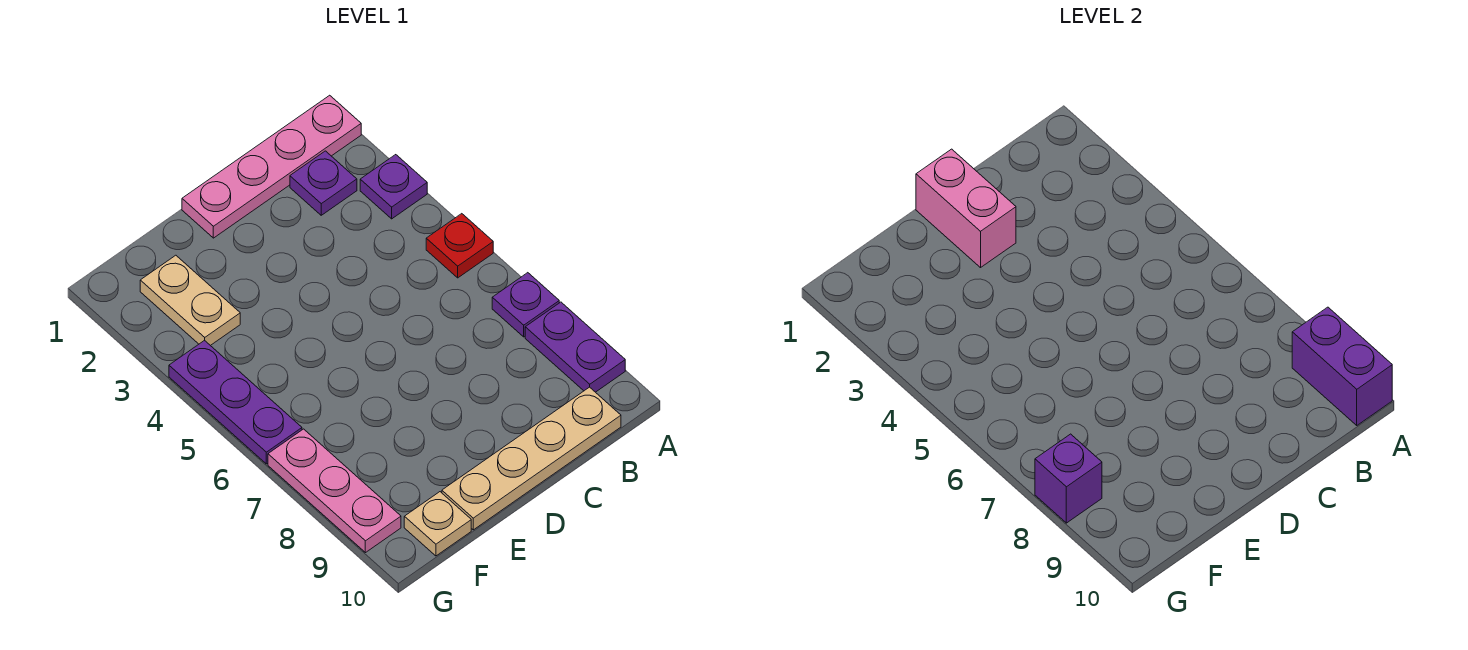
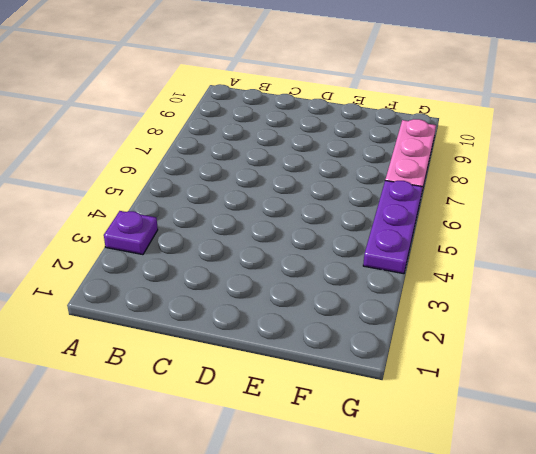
none -> pink 1x4 plate [182,95,361,238]
none -> red 1x1 plate [426,214,493,278]
none -> purple 1x1 plate [492,273,559,337]

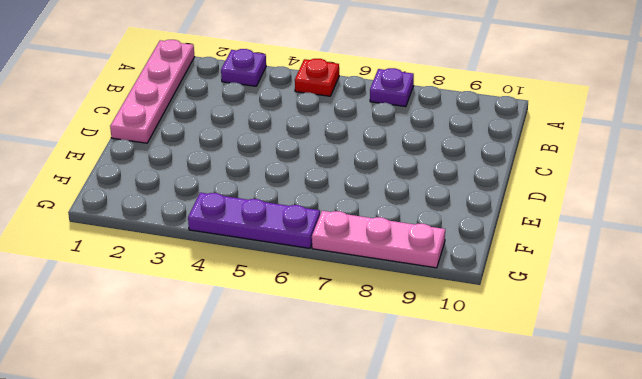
none -> purple 1x2 plate [525,302,625,392]
none -> purple 1x1 plate [290,151,357,215]
none -> tan 1x4 plate [442,387,621,530]

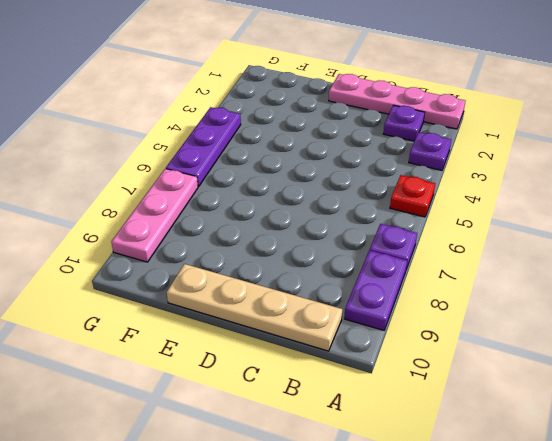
none -> tan 1x2 plate [140,255,240,346]
none -> tan 1x1 plate [404,492,471,556]
none -> purple 1x2 brick [1292,307,1392,425]

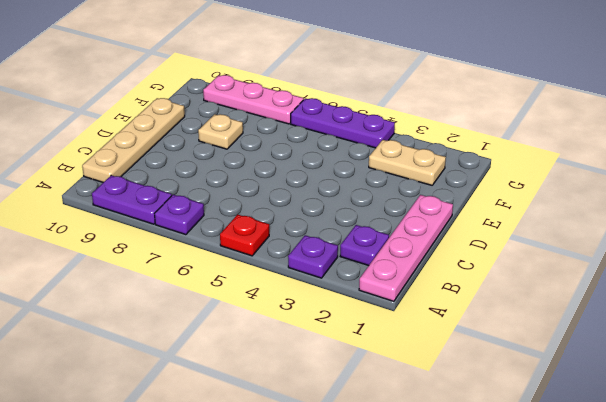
tan 1x1 plate [198,114,243,149] -> tan 1x1 plate moved to [404,492,471,556]
none -> purple 1x2 brick [1292,307,1392,425]
none -> pink 1x2 brick [916,149,1016,268]
none -> purple 1x1 brick [1035,434,1102,523]

